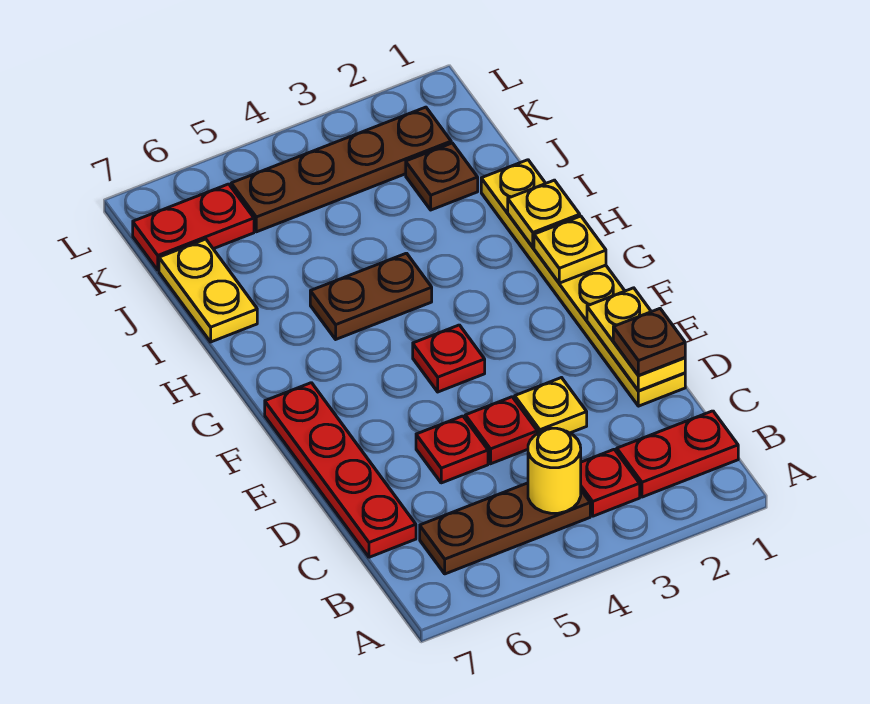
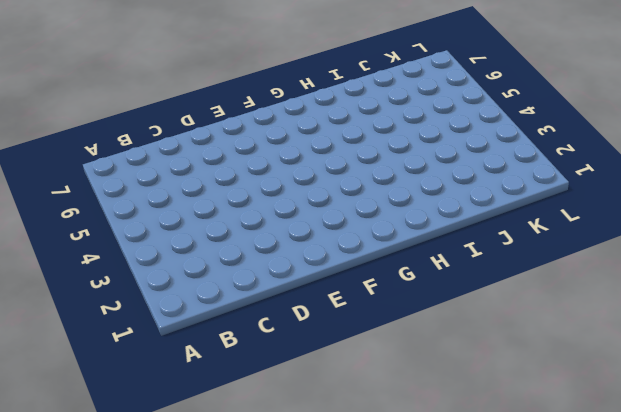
none -> red 1x2 plate [617,411,738,497]
none -> red 1x1 plate [581,449,640,516]
none -> brown 1x3 plate [420,483,590,574]

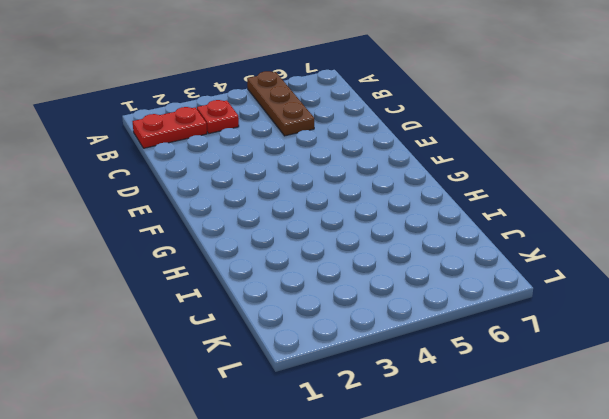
brown 1x3 plate [247,71,314,136] -> brown 1x3 plate turned to [420,483,590,574]
none -> red 1x4 plate [265,383,416,557]
none -> yellow 1x6 plate [481,160,685,406]
none -> yellow 1x1 plate [515,378,587,434]

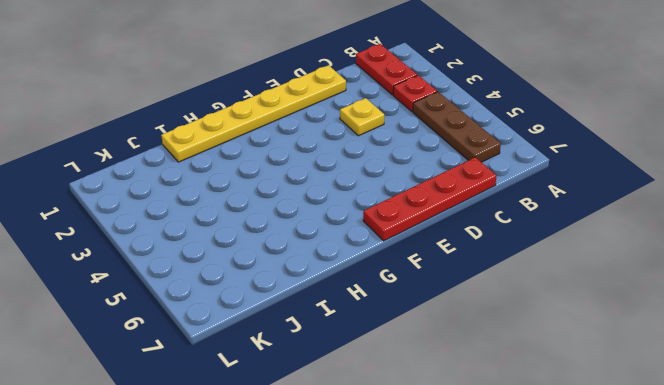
none -> red 1x1 plate [465,397,537,464]
none -> red 1x1 plate [416,416,488,483]
none -> red 1x1 plate [413,325,485,392]

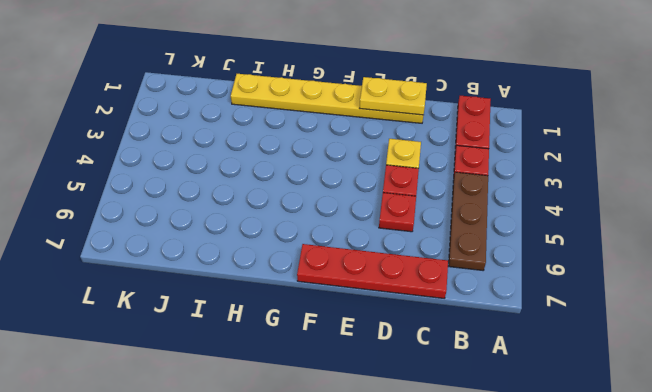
none -> red 1x1 plate [413,325,485,392]
none -> brown 1x2 plate [310,253,432,339]
none -> yellow 1x2 plate [159,239,257,342]

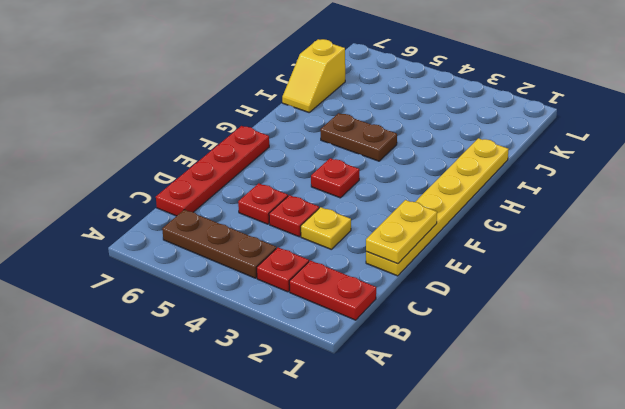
yellow 1x2 slope [282,39,345,112] -> yellow 1x2 plate [159,239,257,342]
none -> brown 1x1 plate [406,143,478,210]
none -> brown 1x4 plate [231,107,451,232]
none -> red 1x2 plate [133,184,254,270]

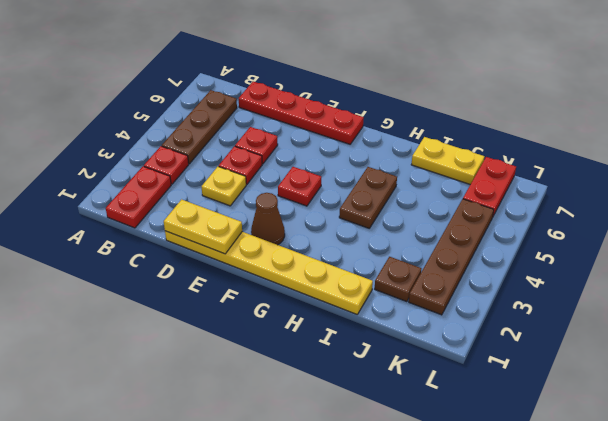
brown 1x1 cone [251,193,285,245] -> none
none -> yellow 1x1 round brick [528,428,581,513]
none -> yellow 1x1 plate [534,216,606,283]
none -> yellow 1x1 plate [508,180,580,247]

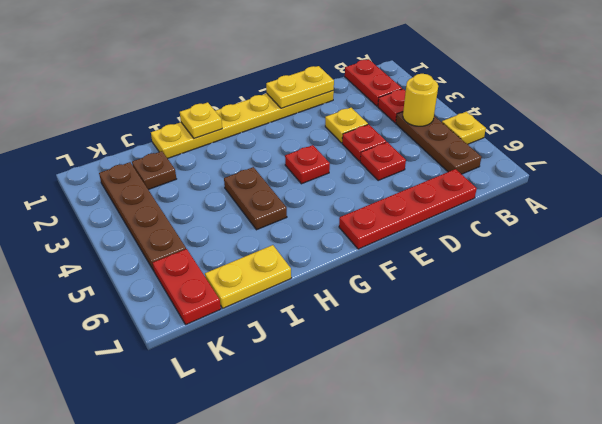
yellow 1x1 plate [442,112,486,144] -> yellow 1x1 plate moved to [534,216,606,283]
none -> brown 1x1 plate [613,309,685,375]

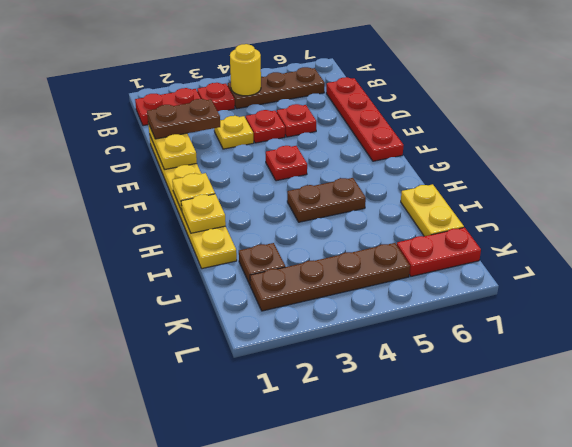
brown 1x2 plate [147,99,220,139] -> brown 1x1 plate [613,309,685,375]

